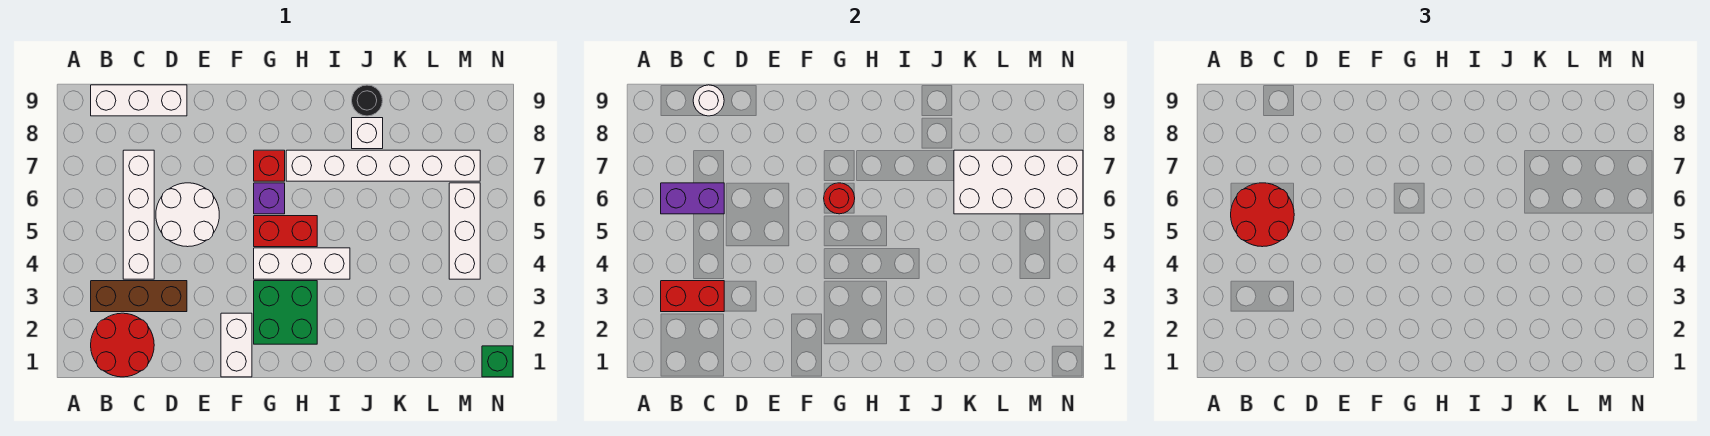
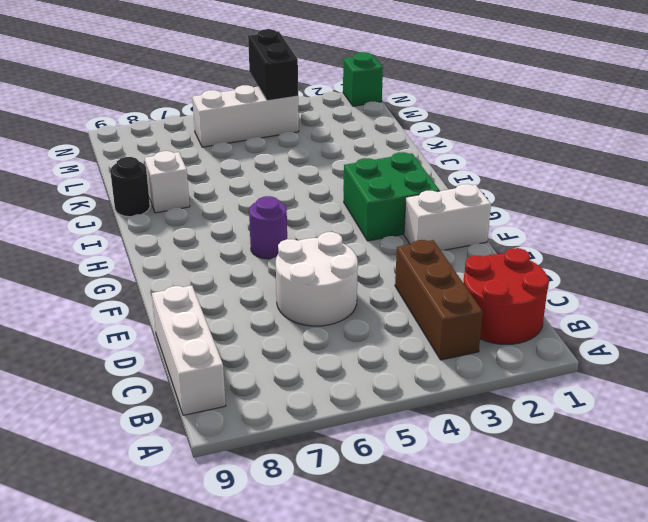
purple 1x1 round brick [249,196,287,259] -> purple 1x1 brick [254,183,285,214]
black 1x2 brick [248,29,298,101] -> none
none -> white 1x4 brick [123,150,154,279]
none -> white 1x3 brick [254,248,350,279]
none -> red 1x2 brick [254,216,317,247]

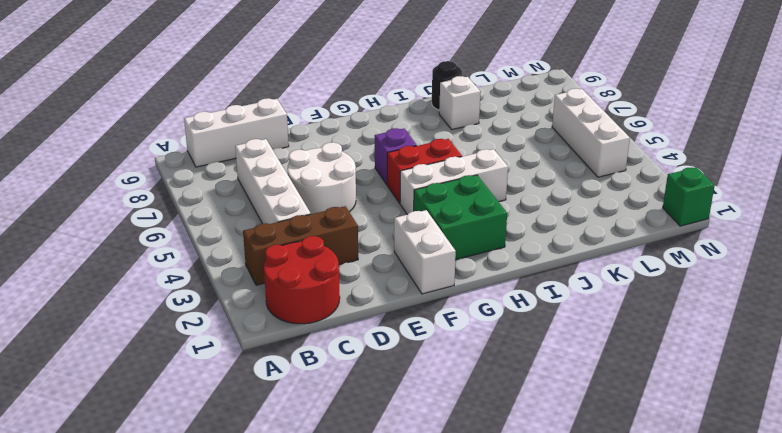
none -> red 1x1 brick [254,150,285,181]
none -> white 1x6 brick [286,150,480,181]
none -> red 1x2 brick [661,281,724,312]

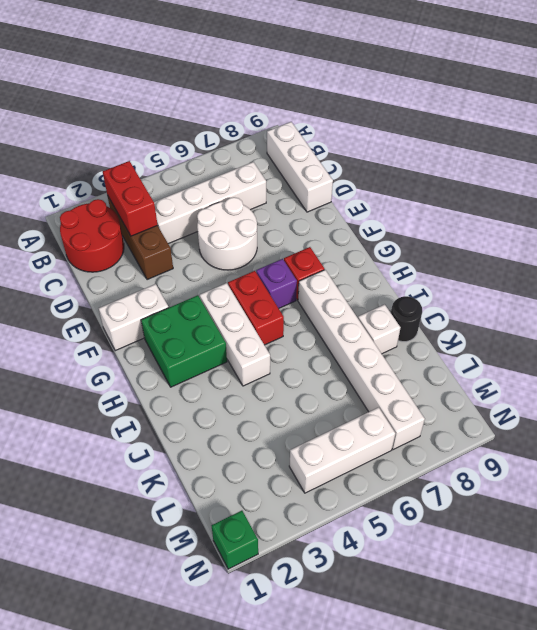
none -> purple 1x2 brick [661,183,724,214]
none -> white 1x1 round brick [693,85,724,116]
none -> red 1x1 round brick [824,183,855,214]

